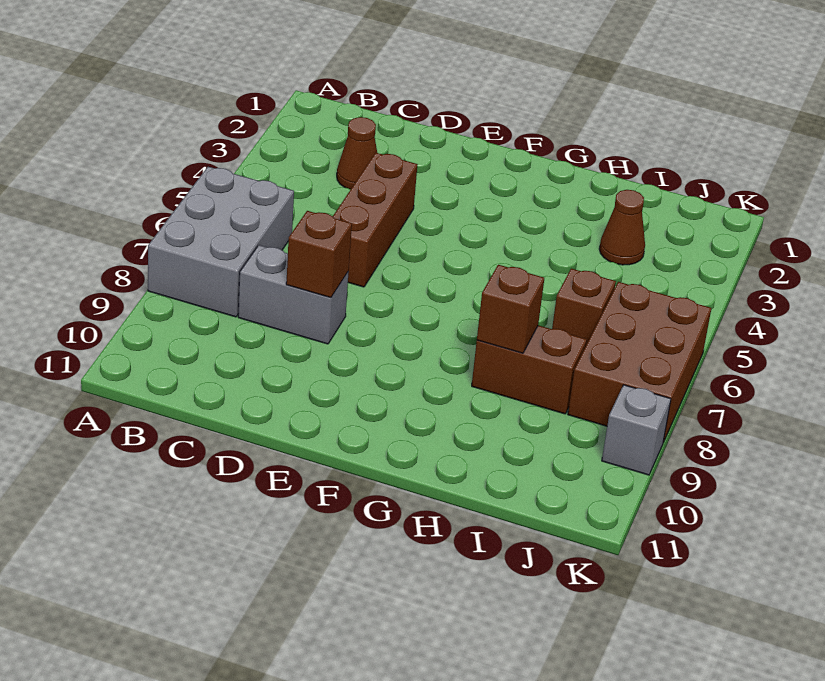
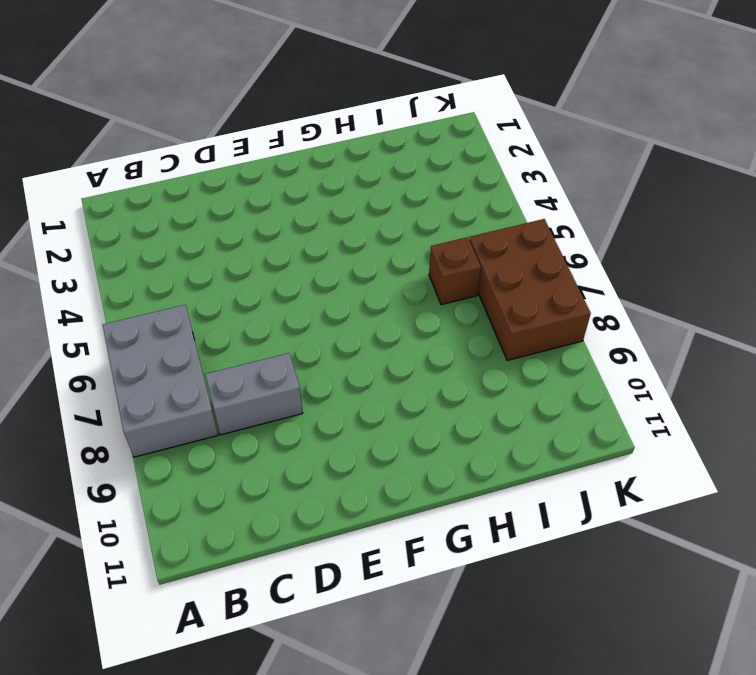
none -> brown 1x1 cone [337,117,377,190]
none -> brown 1x3 brick [333,153,417,287]

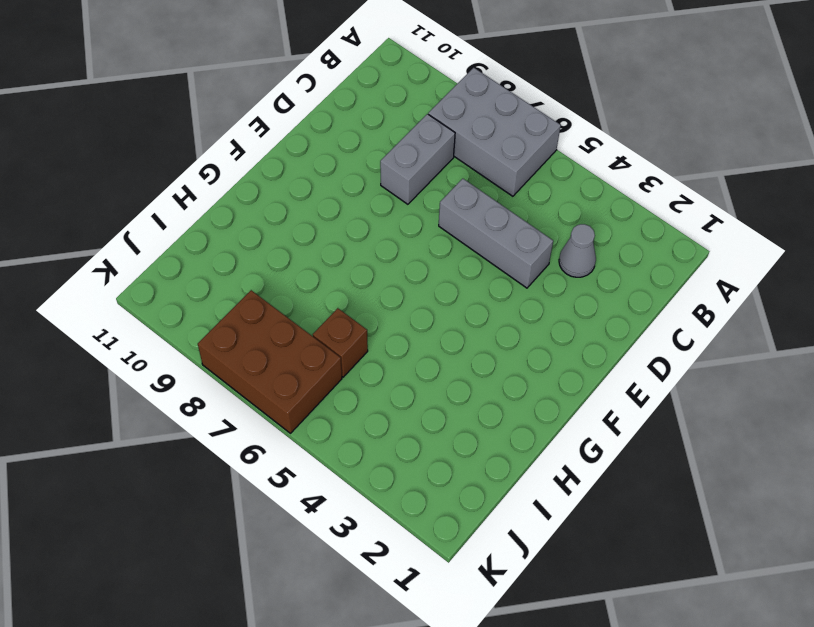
grey 1x1 cone [559,224,596,277] -> brown 1x1 cone [337,117,377,190]
grey 1x3 brick [439,179,553,288] -> brown 1x3 brick [333,153,417,287]
none -> brown 1x2 brick [472,325,587,414]
none -> brown 1x1 cone [599,190,645,265]

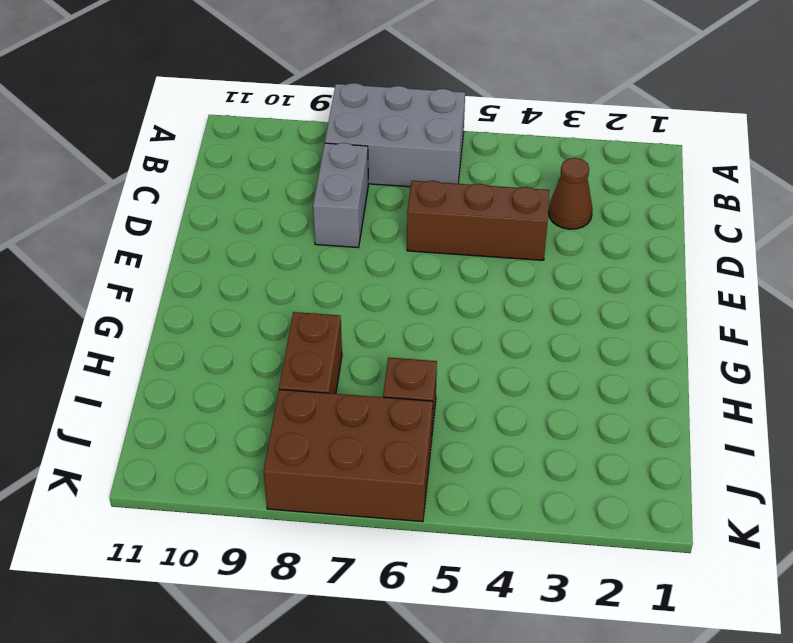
none -> brown 1x1 cone [599,190,645,265]
none -> grey 1x1 brick [602,385,671,475]

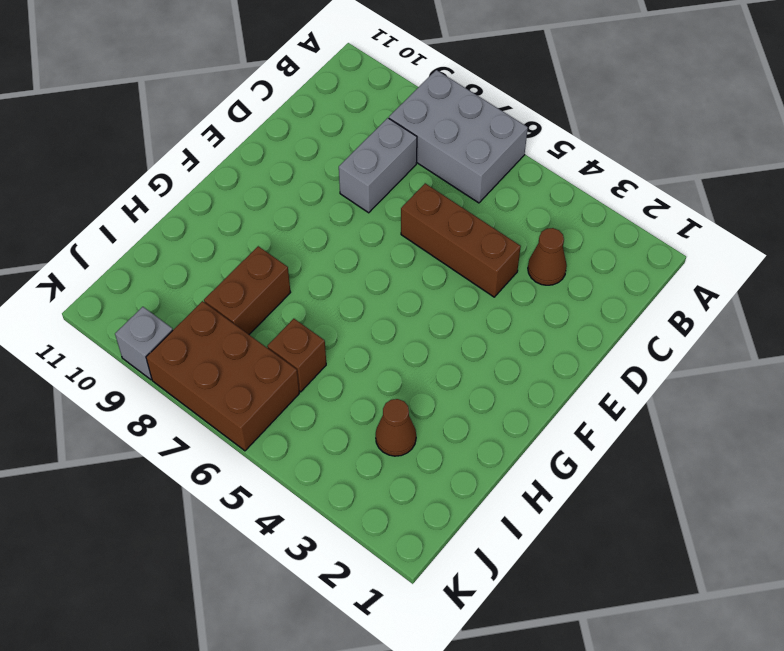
none -> brown 1x1 brick [286,211,352,298]
none -> brown 1x1 brick [477,265,544,353]

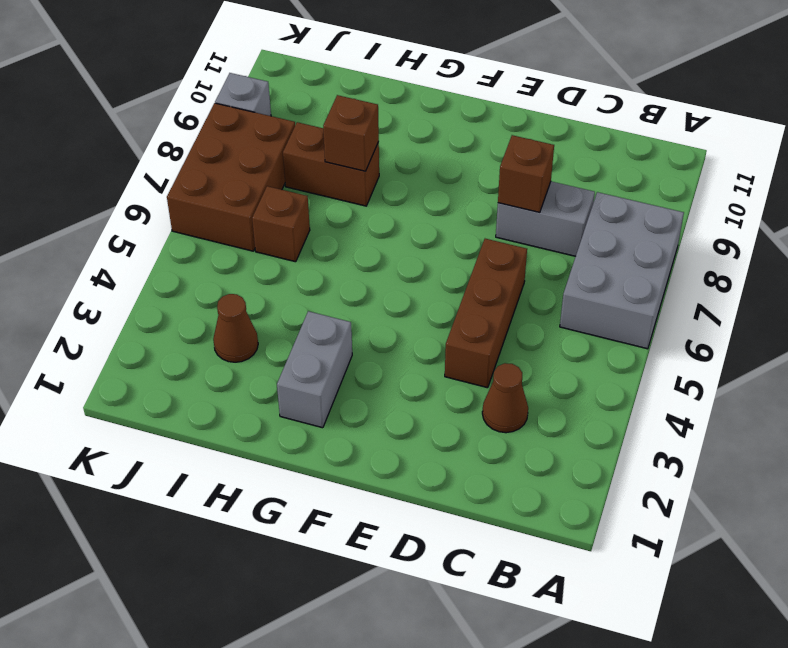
grey 1x2 brick [277,311,352,428] -> none

